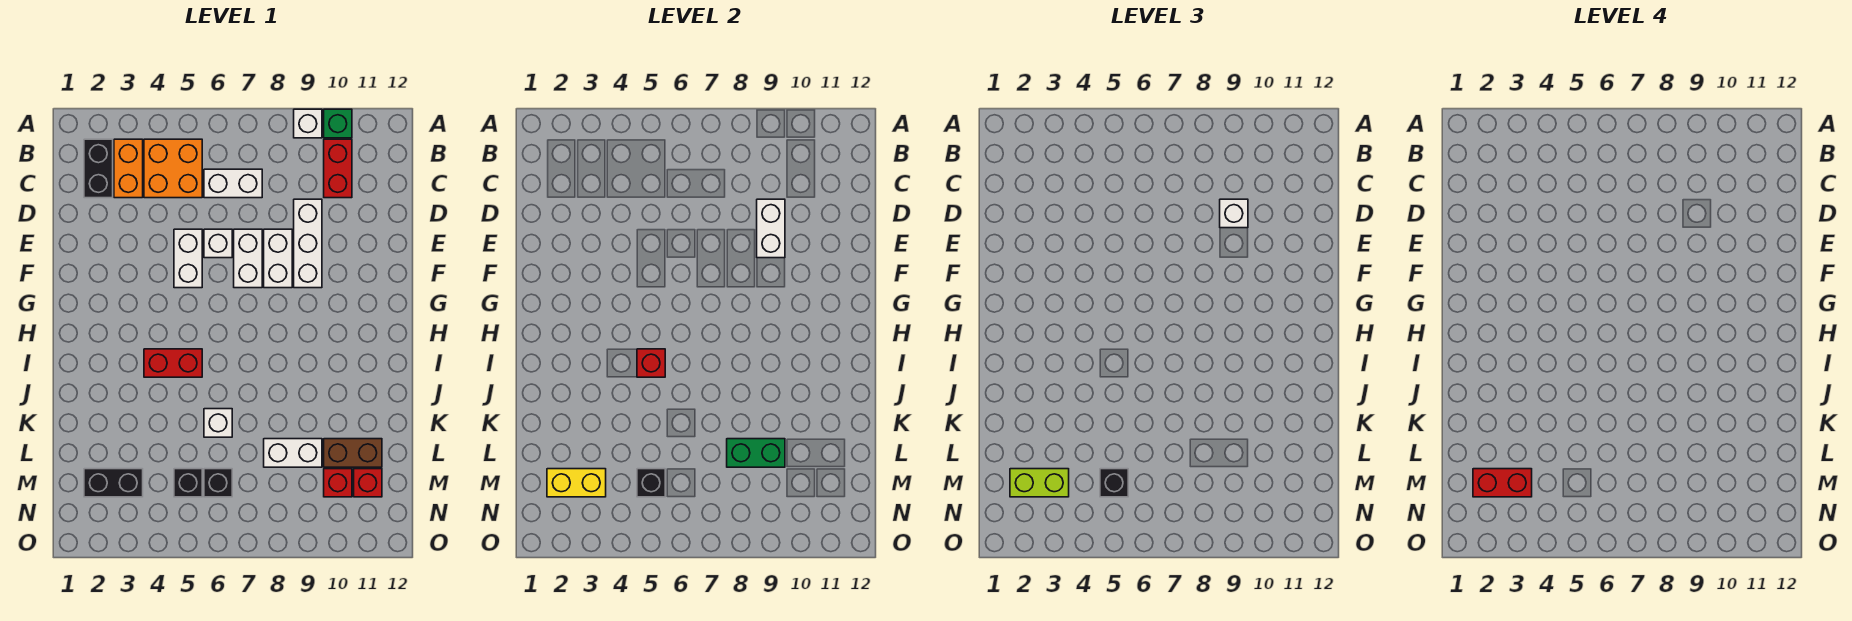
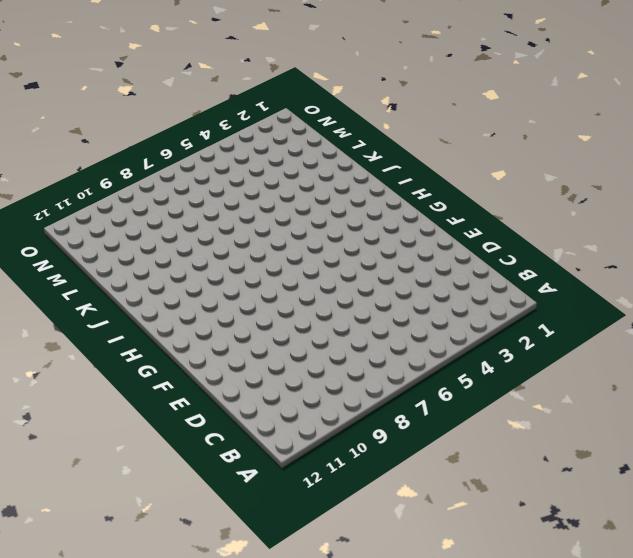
none -> white 1x1 brick [294,109,322,138]
none -> green 1x1 brick [324,109,352,138]
none -> black 1x2 brick [84,139,113,198]
none -> orange 1x2 brick [114,139,143,198]

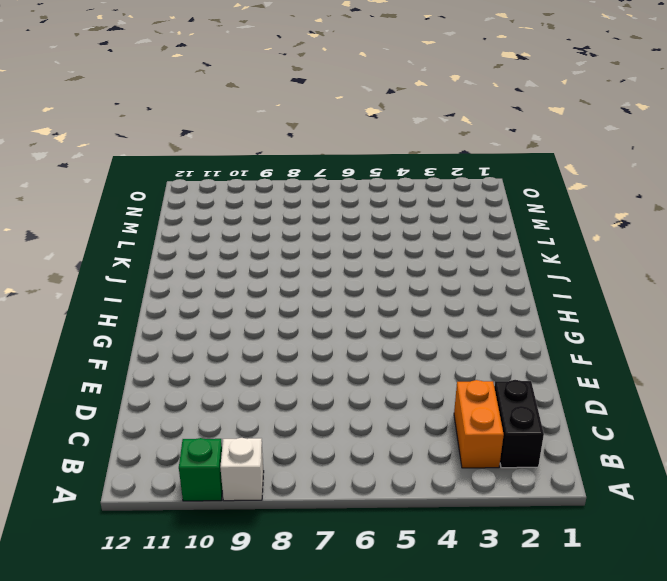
none -> orange 2x2 brick [144,139,202,198]
none -> red 1x2 brick [324,139,352,198]
none -> white 1x2 brick [204,169,262,198]
none -> white 1x3 brick [294,199,322,288]

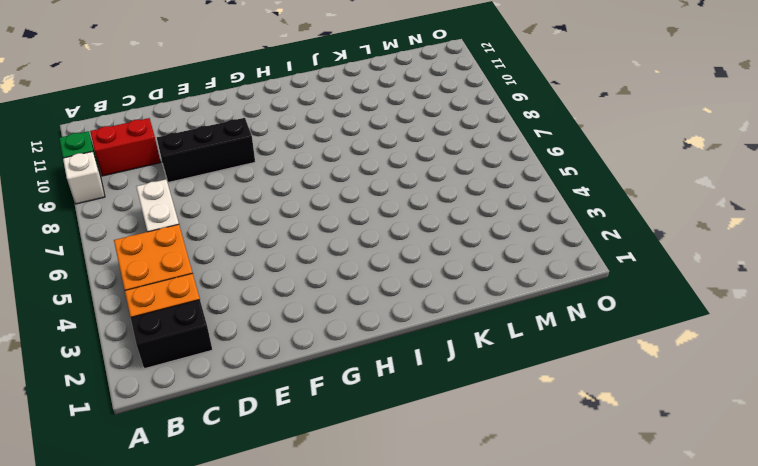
black 1x3 brick [157,118,255,183] -> white 1x3 brick [294,199,322,288]
none -> white 1x2 brick [174,229,202,288]
none -> white 1x1 brick [204,229,232,258]
none -> white 1x2 brick [234,229,262,288]
none -> white 1x2 brick [264,229,292,288]

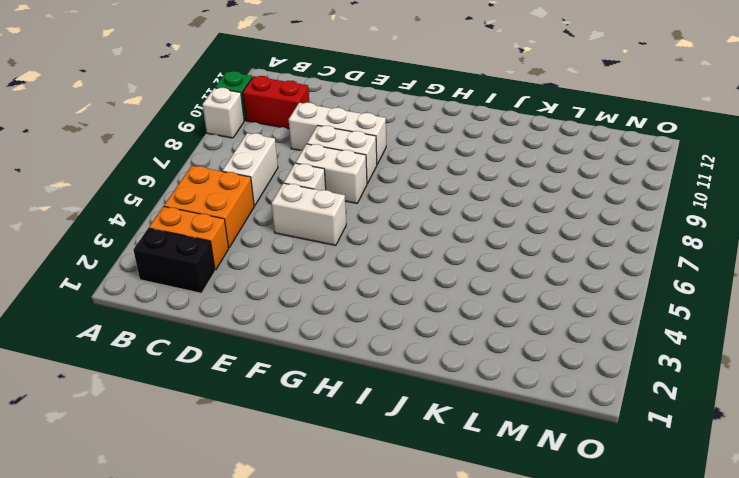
none -> red 1x2 brick [144,349,202,377]
none -> white 1x1 brick [204,409,232,437]
none -> white 1x2 brick [264,439,322,467]
none -> brown 1x2 brick [324,439,382,467]

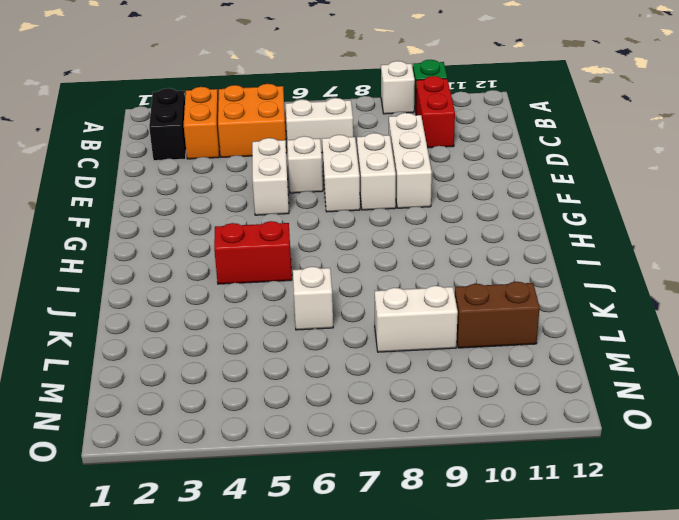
none -> black 1x2 brick [84,469,143,497]
none -> black 1x1 brick [174,469,202,497]
none -> black 1x1 brick [204,469,232,497]
none -> red 1x1 brick [324,469,352,497]

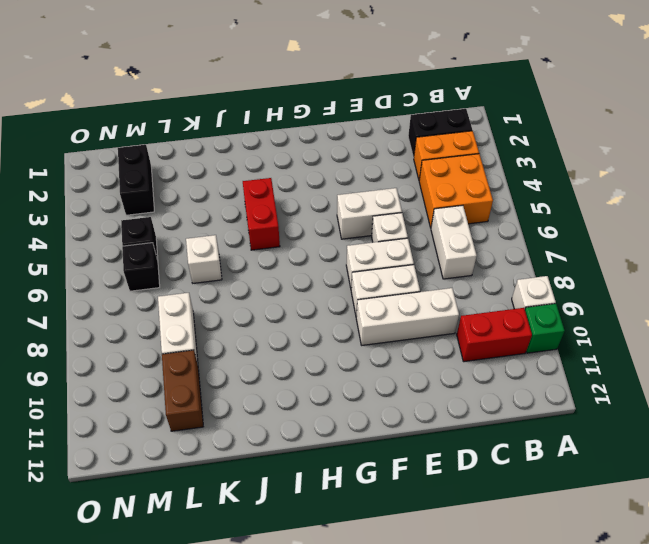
none -> red 1x1 brick [324,469,352,497]
none -> red 1x1 brick [354,469,382,497]
none -> white 1x2 brick [757,199,785,258]
none -> red 1x1 brick [637,349,665,377]

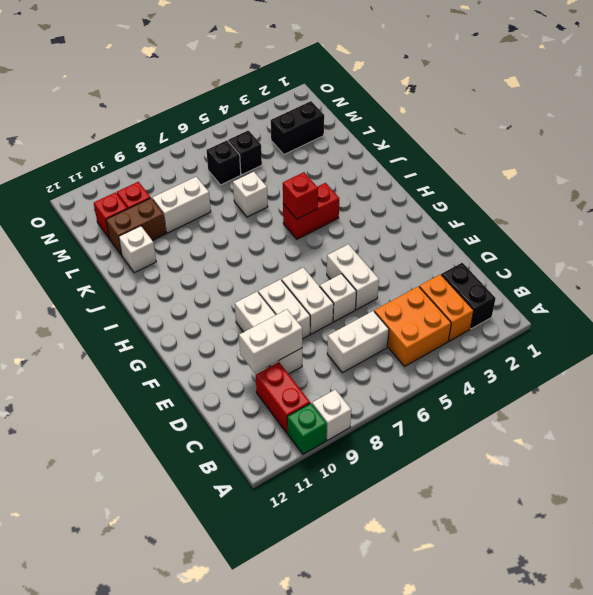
white 1x2 brick [239,309,302,373] -> white 1x2 brick turned to [757,199,785,258]
white 1x1 brick [119,226,156,273] -> white 1x1 brick moved to [1220,199,1248,228]
none -> green 1x2 brick [727,439,785,467]
none -> yellow 1x2 brick [547,469,606,497]
none -> black 1x1 brick [637,469,665,497]
none -> lime 1x2 brick [1010,469,1069,497]

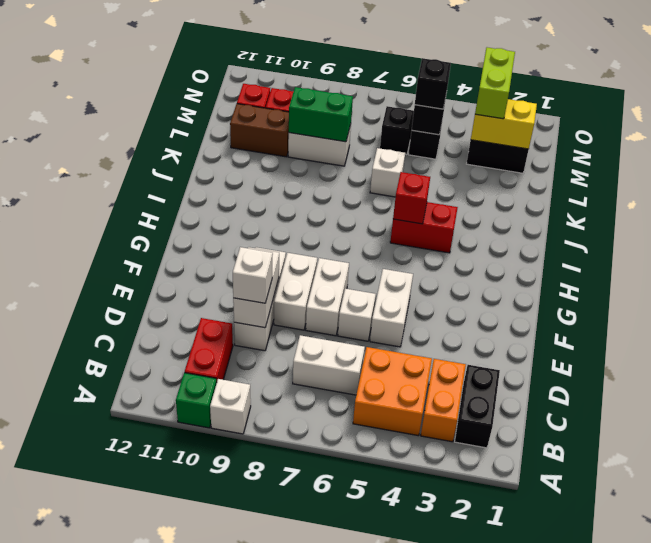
lime 1x2 brick [475,47,515,119] -> lime 1x2 brick turned to [1010,469,1069,497]
none -> red 1x2 brick [1473,469,1532,497]

